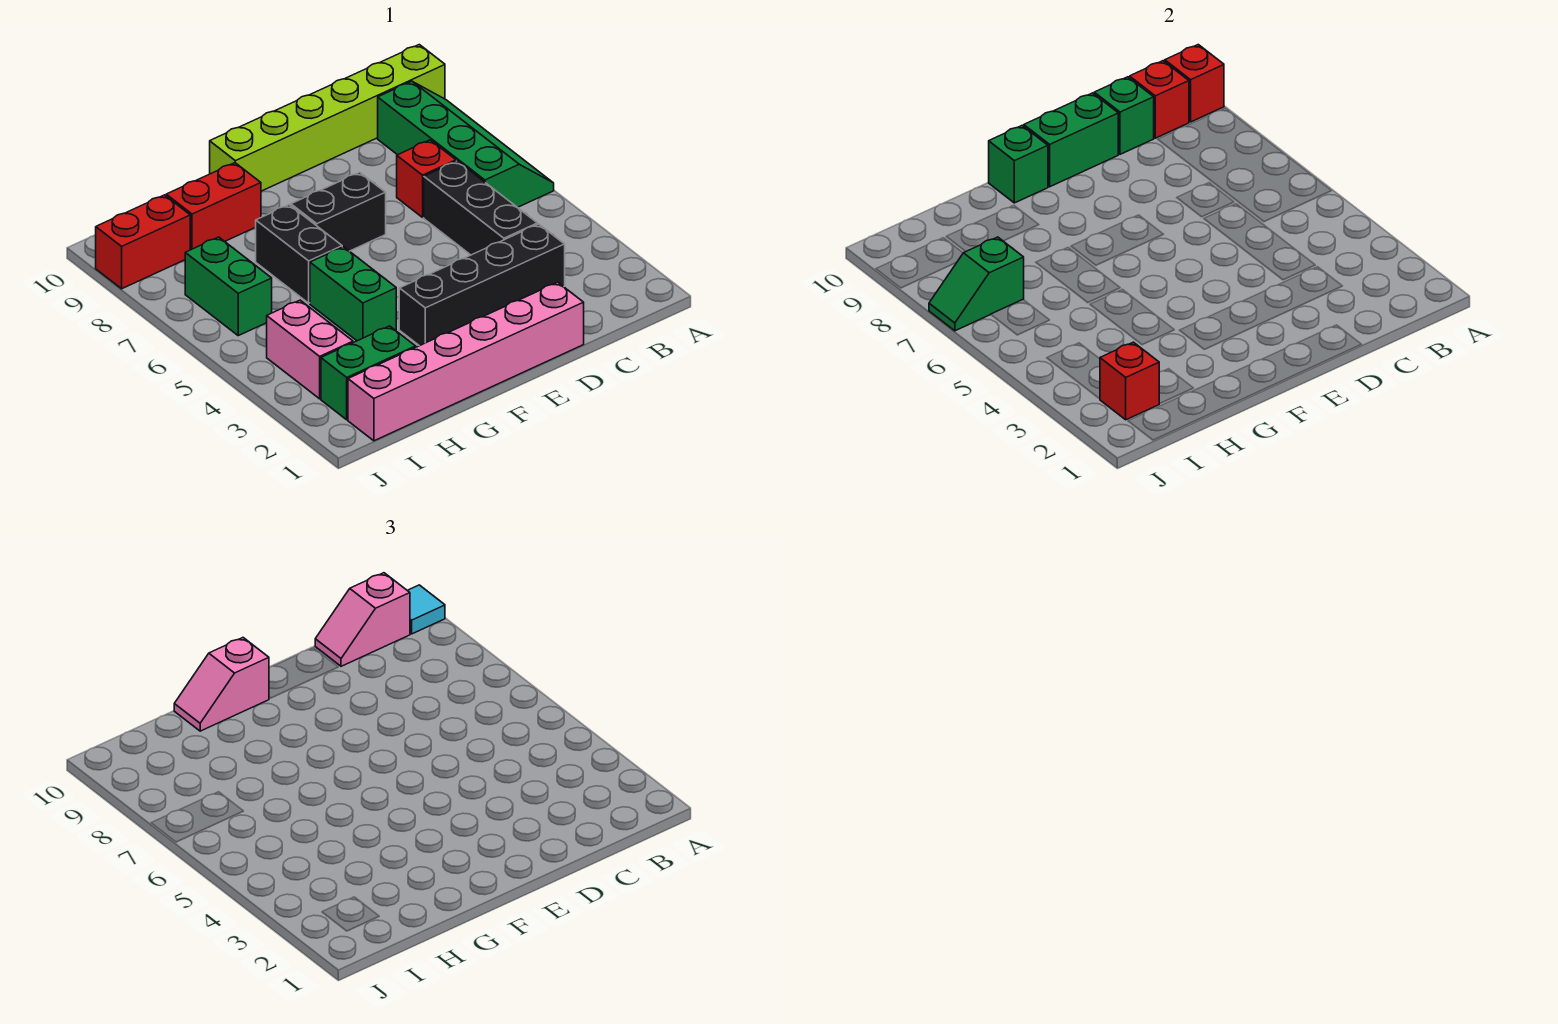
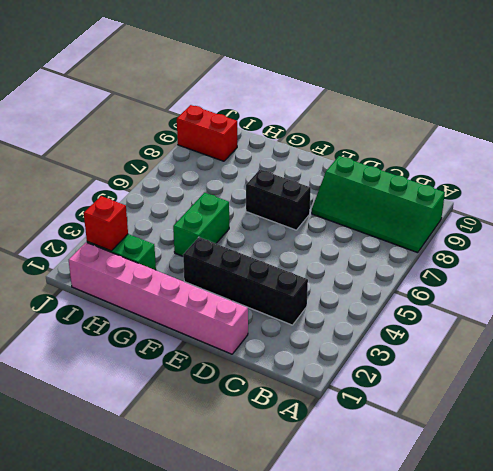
green 2x4 slope [312,156,445,253] -> green 2x4 slope turned to [378,81,554,208]
none -> lime 1x6 brick [210,45,445,191]
none -> black 1x3 brick [424,161,537,255]
none -> red 1x1 brick [397,140,456,217]

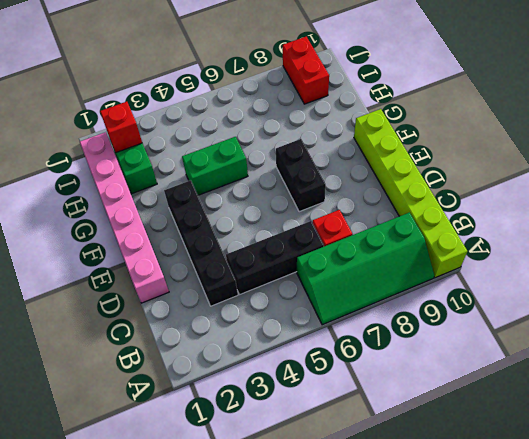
none -> black 1x2 brick [256,205,342,303]
none -> red 1x2 brick [166,163,261,250]
none -> pink 1x2 brick [267,300,353,399]

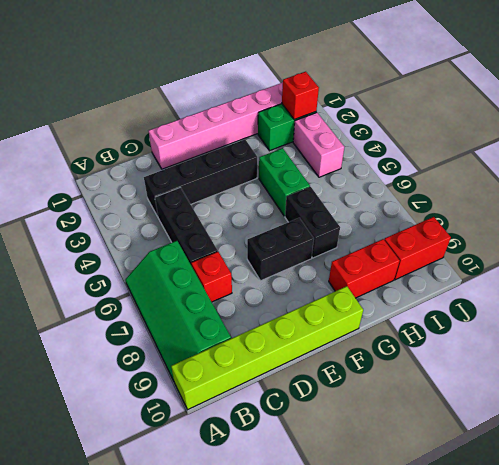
none -> green 1x2 brick [185,237,272,336]
none -> red 1x1 brick [1165,45,1224,122]
none -> red 1x1 brick [1130,61,1189,138]

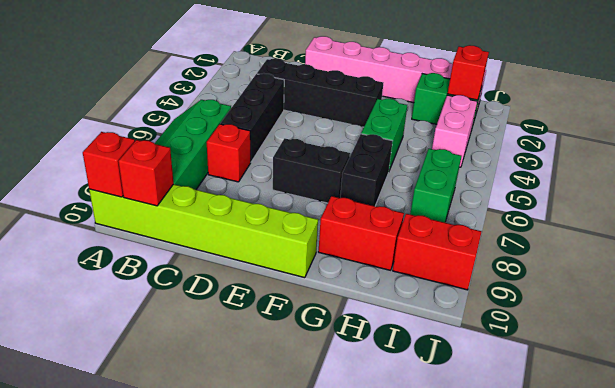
none -> green 1x1 brick [1094,77,1154,154]
none -> green 1x2 brick [1024,93,1119,187]
none -> green 1x1 brick [989,126,1048,203]

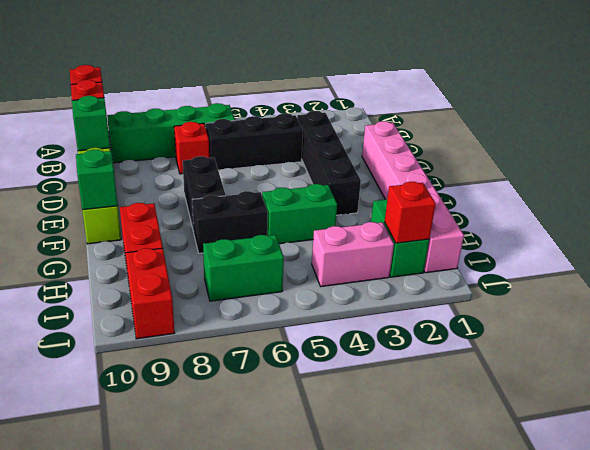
none -> green 1x2 brick [1024,93,1119,187]
none -> green 1x2 slope [929,237,1024,331]
none -> cyan 1x1 tile [407,585,445,634]

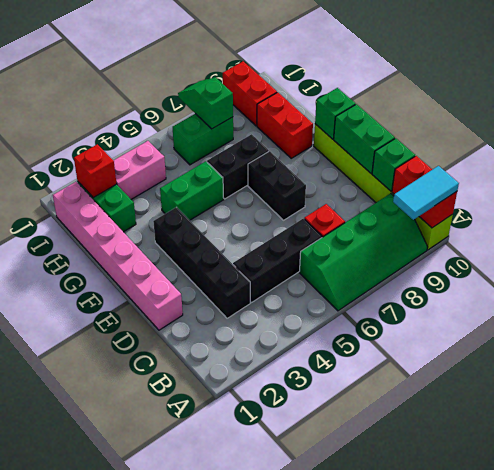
cyan 1x2 tile [393,166,459,220] -> cyan 1x1 tile [407,585,445,634]
none -> pink 1x2 slope [315,573,410,666]
none -> pink 1x2 slope [174,638,269,731]

